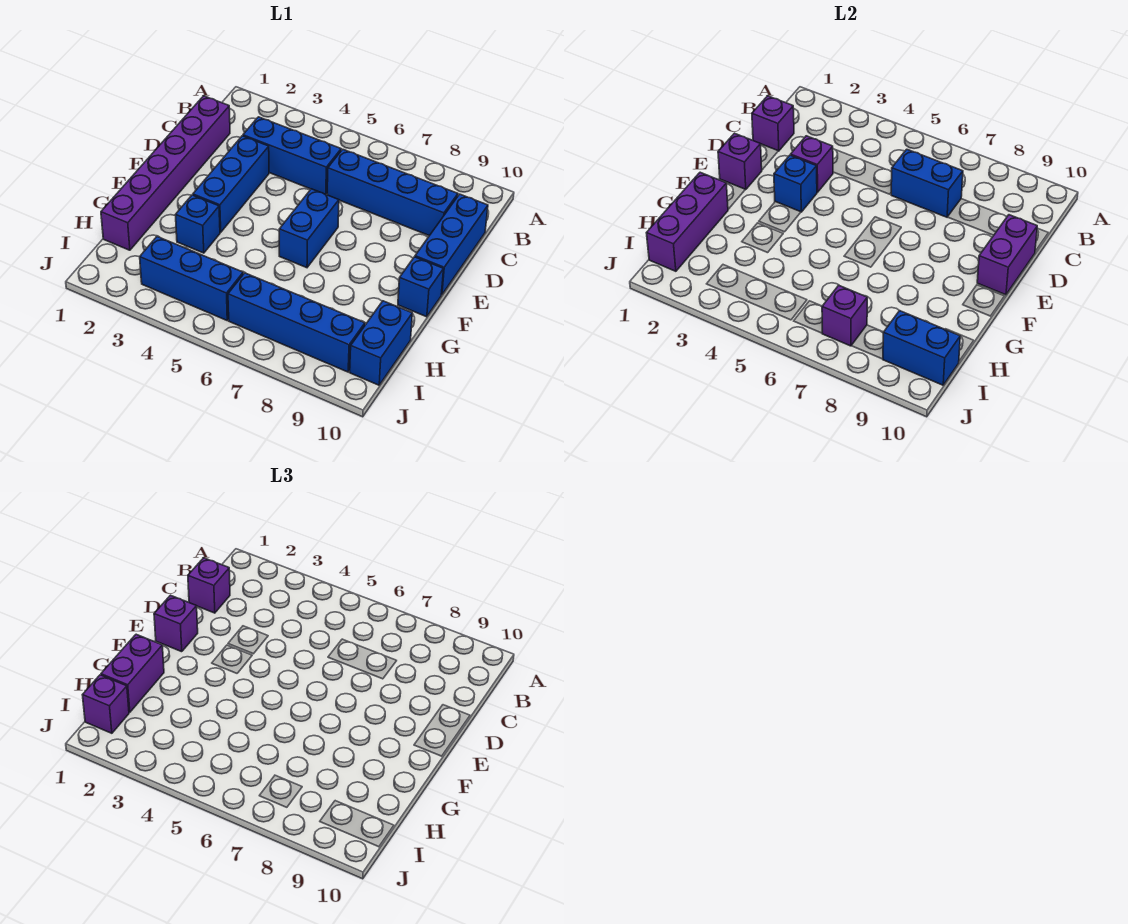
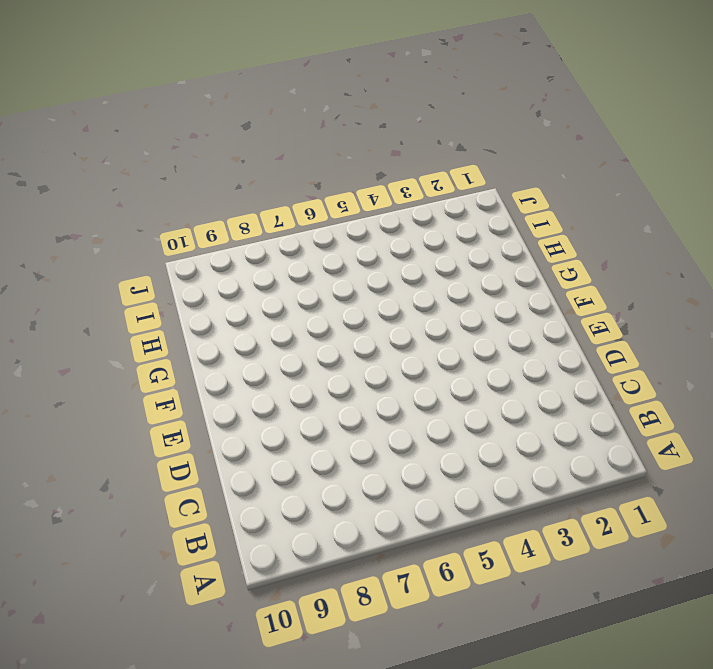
none -> purple 1x6 brick [101,96,230,250]
none -> blue 1x3 brick [243,117,341,194]
none -> blue 1x4 brick [327,149,458,236]

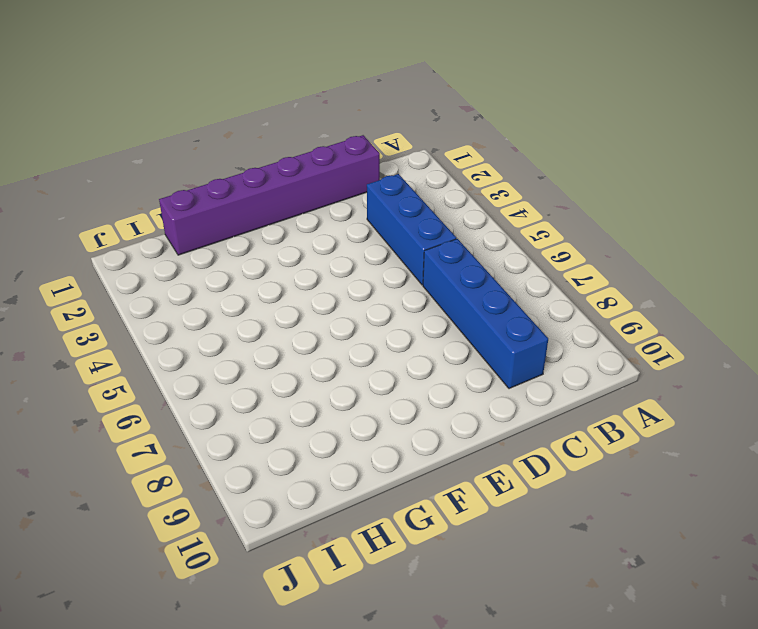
none -> blue 1x3 brick [415,194,488,295]
none -> blue 1x3 brick [193,136,269,232]
none -> blue 1x2 brick [279,189,339,268]

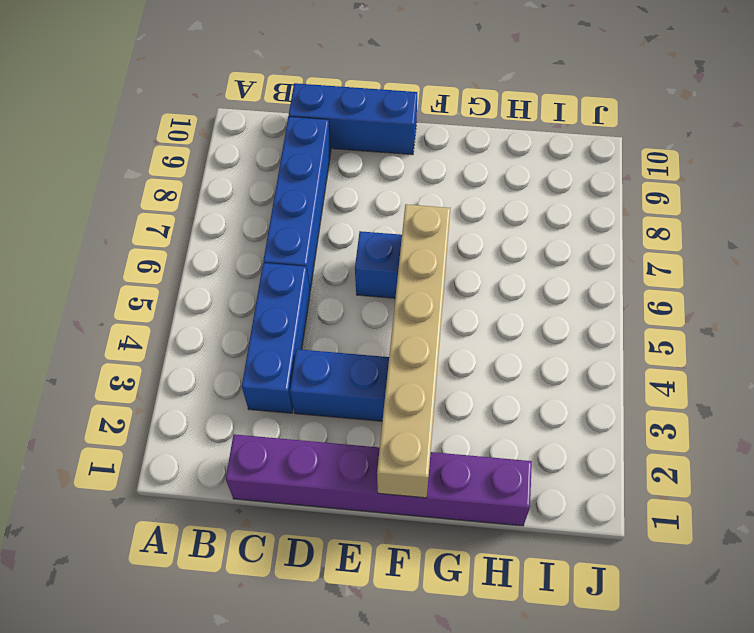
tan 1x6 brick [377,204,450,498] -> none
none -> blue 1x1 brick [398,257,444,317]
none -> blue 1x1 brick [175,195,220,253]
none -> blue 1x2 brick [350,301,412,385]

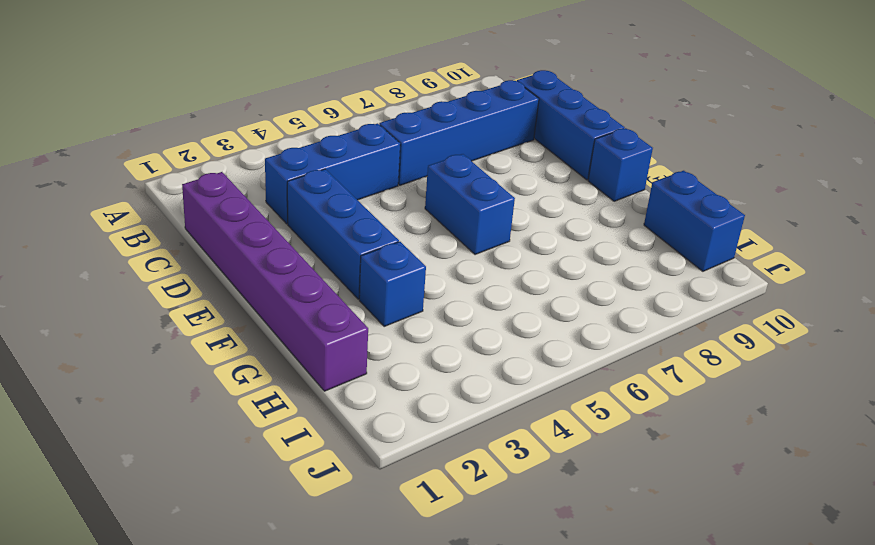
none -> blue 1x3 brick [140,237,243,320]
none -> blue 1x4 brick [228,273,365,372]
none -> purple 1x1 brick [752,96,794,151]

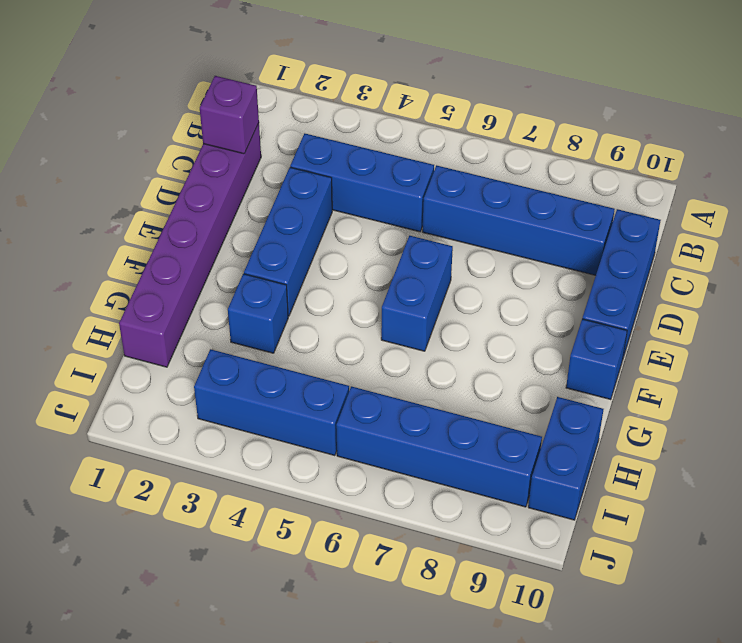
none -> blue 1x2 brick [891,149,963,217]
none -> purple 1x1 brick [791,136,833,192]
none -> purple 1x2 brick [977,215,1037,295]

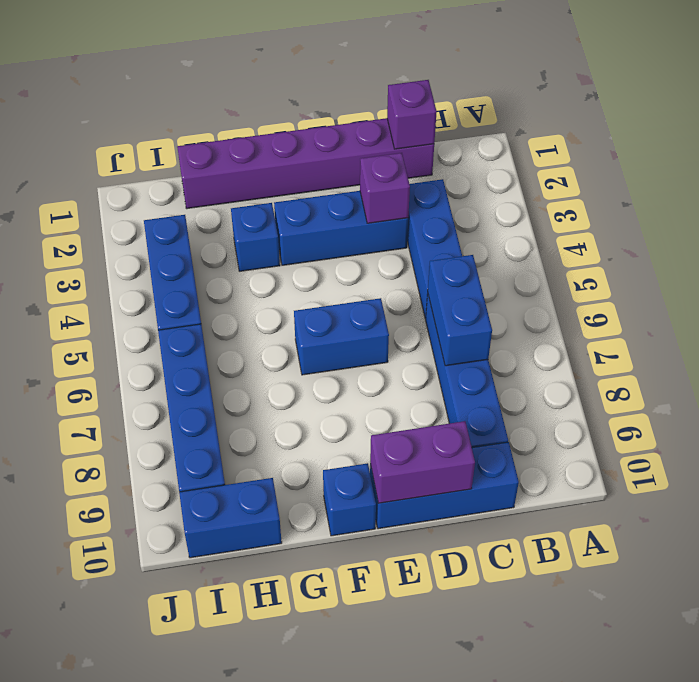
none -> purple 1x1 brick [718,133,762,190]
none -> blue 1x1 brick [774,155,817,212]
none -> purple 1x3 brick [647,172,728,271]

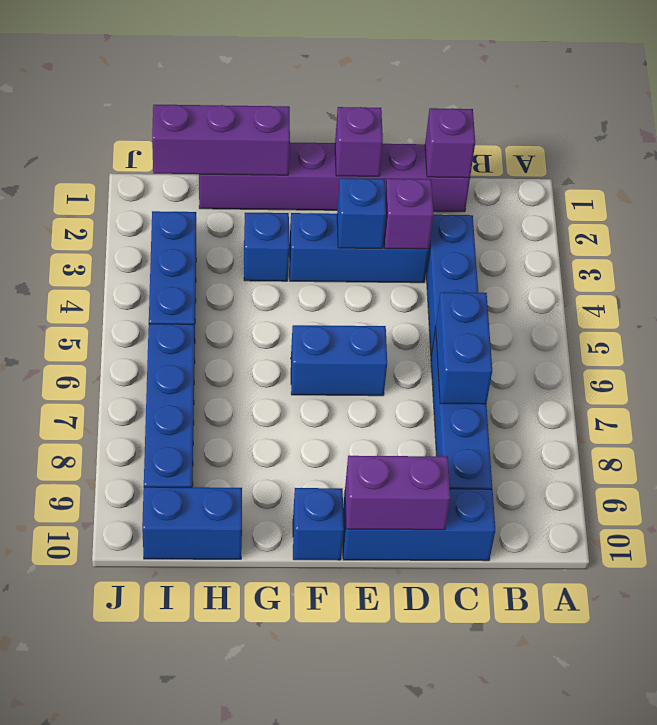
none -> purple 1x1 brick [822,285,867,346]
none -> blue 1x2 brick [883,311,960,385]
none -> purple 1x1 brick [188,558,230,613]

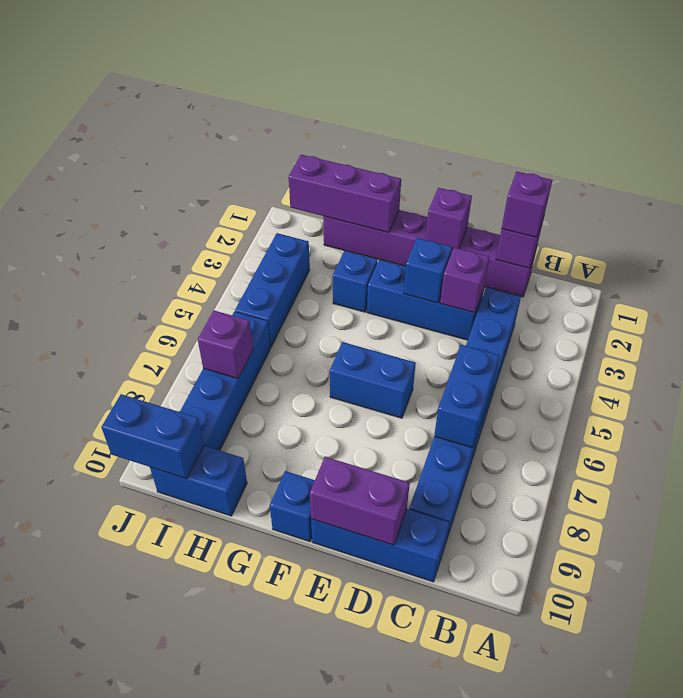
blue 1x2 brick [102,394,204,479] -> blue 1x2 brick turned to [883,311,960,385]
none -> purple 1x1 brick [154,595,198,652]
none -> purple 1x2 brick [101,634,164,712]
none -> purple 1x1 brick [83,675,129,733]

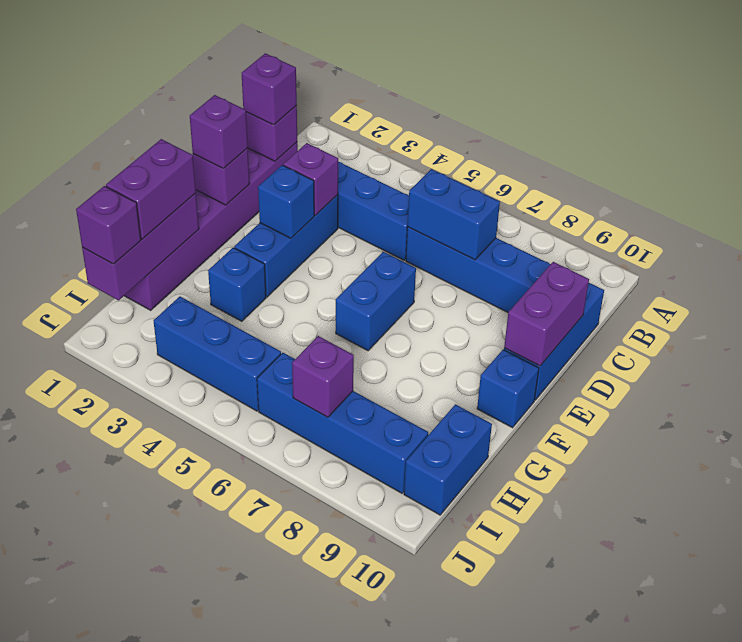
none -> blue 1x2 brick [883,311,960,385]

